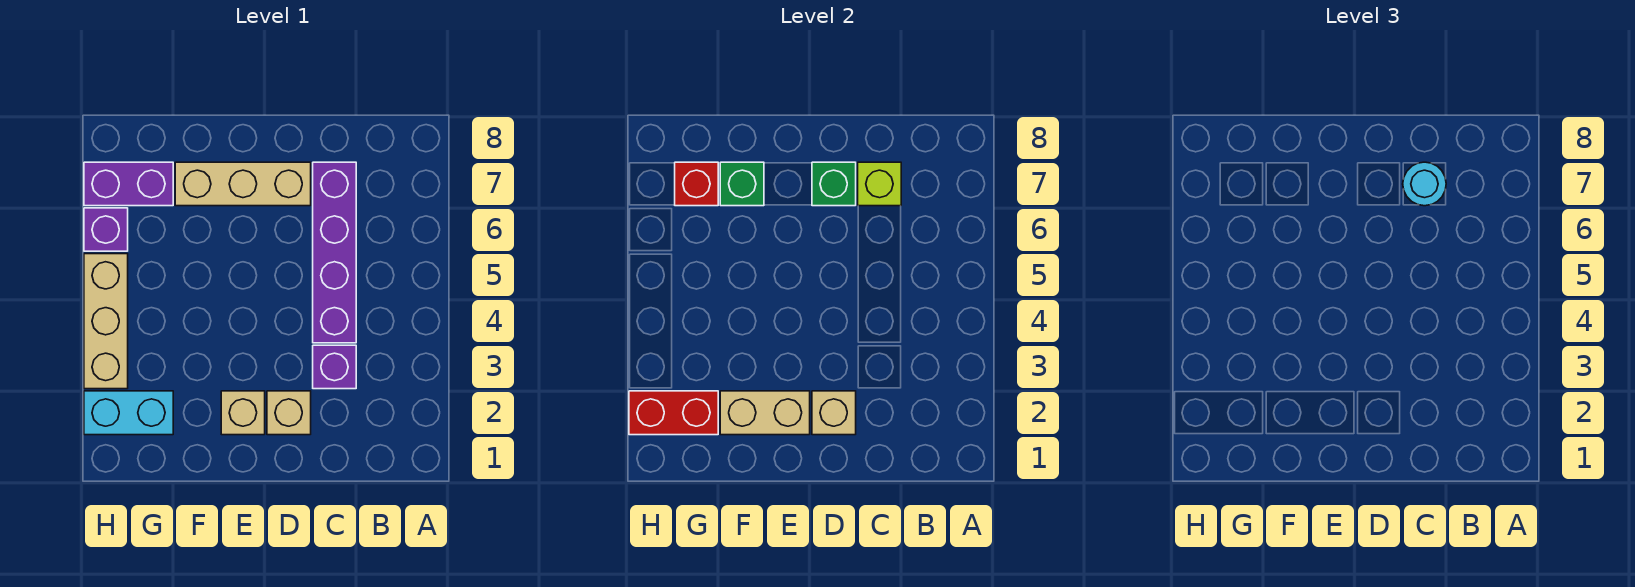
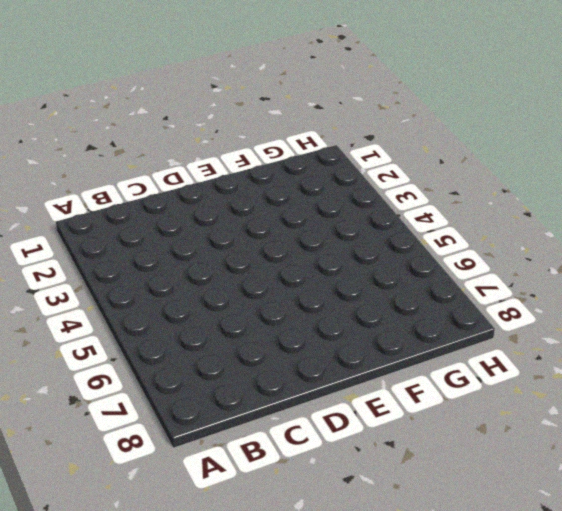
none -> purple 1x1 brick [313,345,356,389]
none -> purple 1x4 brick [313,162,356,343]
none -> tan 1x1 brick [267,391,311,435]

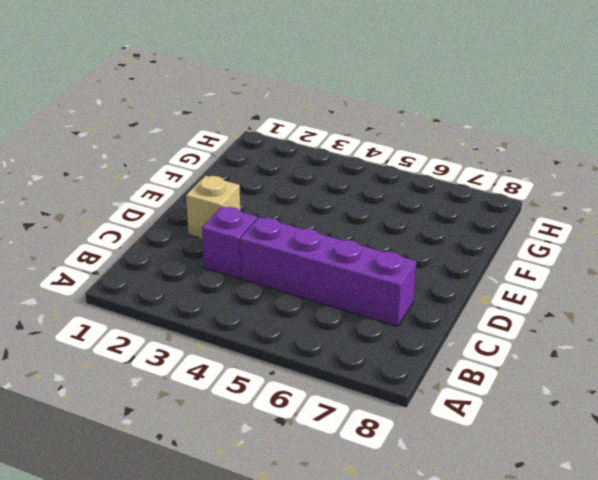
none -> tan 1x3 brick [175,162,311,206]
none -> tan 1x1 brick [221,391,265,435]
none -> cyan 1x2 brick [84,391,173,435]

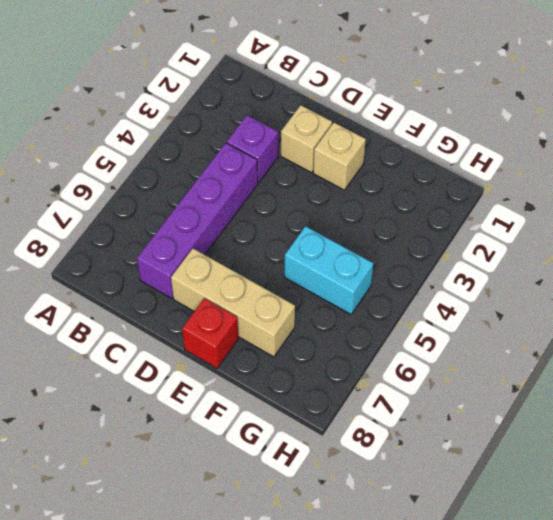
red 1x1 brick [182,298,238,368] -> red 1x1 brick moved to [675,162,718,206]
cyan 1x2 brick [285,226,373,314] -> cyan 1x2 brick moved to [84,391,173,435]
none -> purple 1x2 brick [84,162,173,206]
none -> tan 1x3 brick [84,254,128,389]
none -> purple 1x1 brick [84,208,128,251]

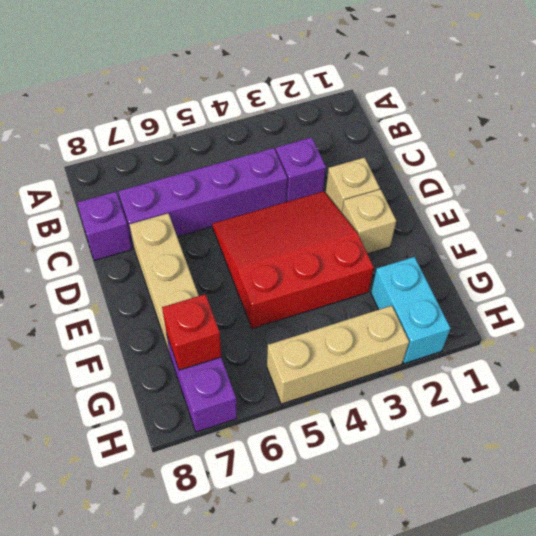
purple 1x1 brick [77,192,132,261] -> purple 1x1 brick moved to [84,208,128,251]
red 3x3 slope [212,191,374,329] -> none
none -> lime 1x1 brick [858,162,901,206]
none -> tan 1x1 brick [812,391,856,435]
none -> green 1x1 brick [812,162,856,206]

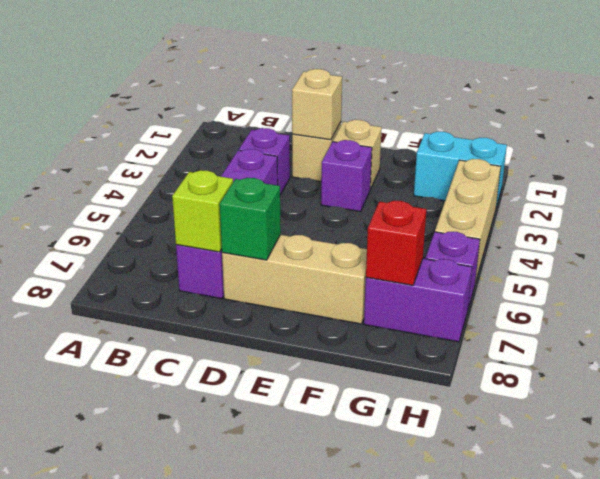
purple 1x1 brick [321,140,372,212] -> none
none -> tan 1x2 brick [720,391,810,435]
none -> green 1x1 brick [720,162,764,206]
none -> red 1x2 brick [629,391,718,435]

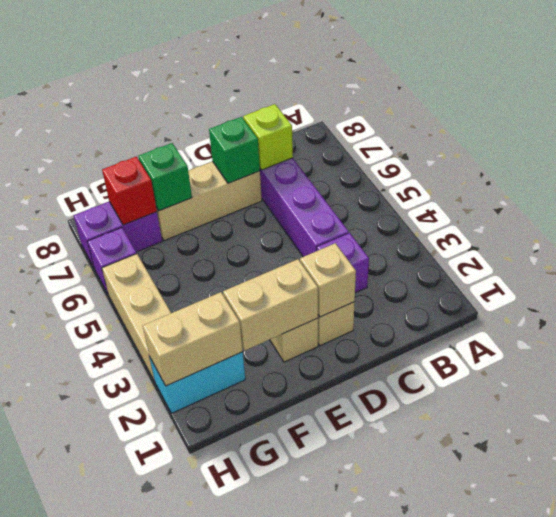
tan 1x2 brick [143,292,243,386] -> red 1x2 brick [629,391,718,435]
none -> cyan 1x1 round brick [1403,162,1446,206]

